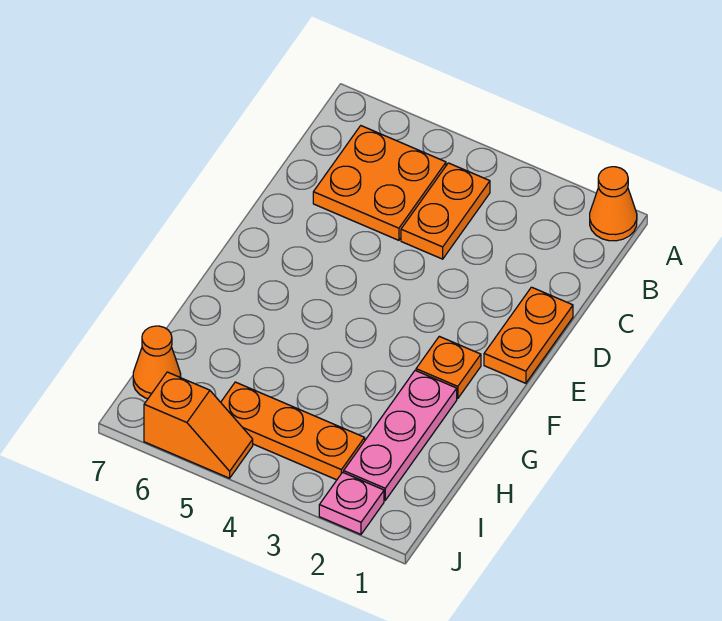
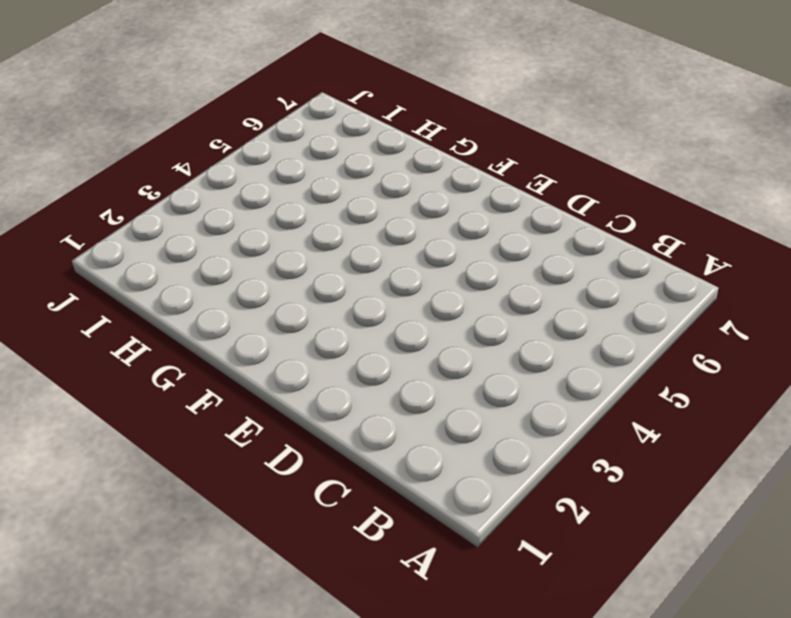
none -> orange 1x1 cone [590,167,637,241]
none -> orange 1x2 plate [401,163,490,259]

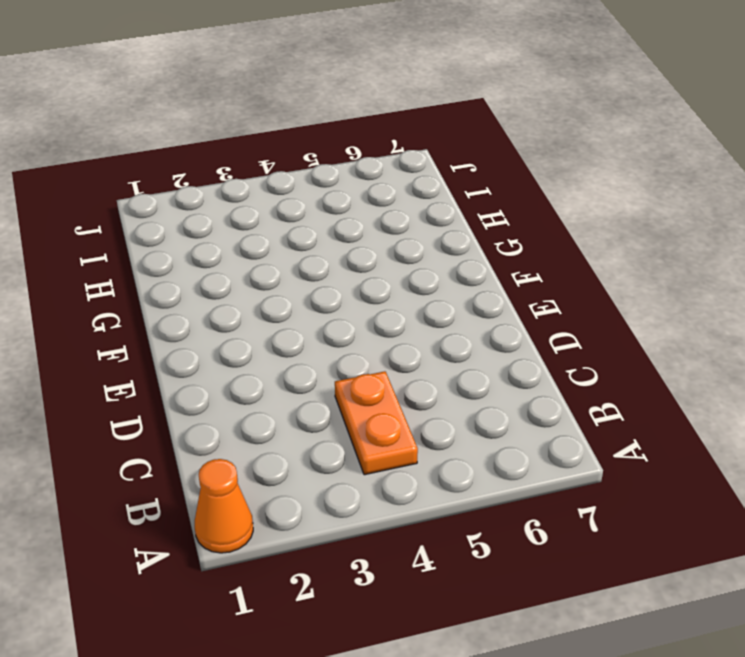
none -> orange 2x2 plate [313,126,446,240]
none -> orange 1x2 plate [484,287,573,383]

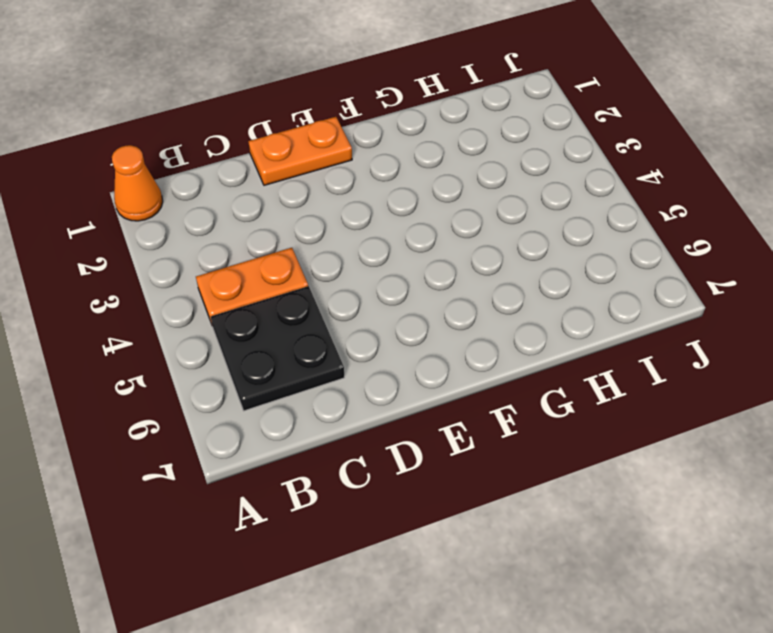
black 2x2 plate [211,286,344,411] -> orange 2x2 plate [313,126,446,240]
none -> orange 1x1 plate [416,336,481,399]
none -> pink 1x3 plate [344,371,457,500]

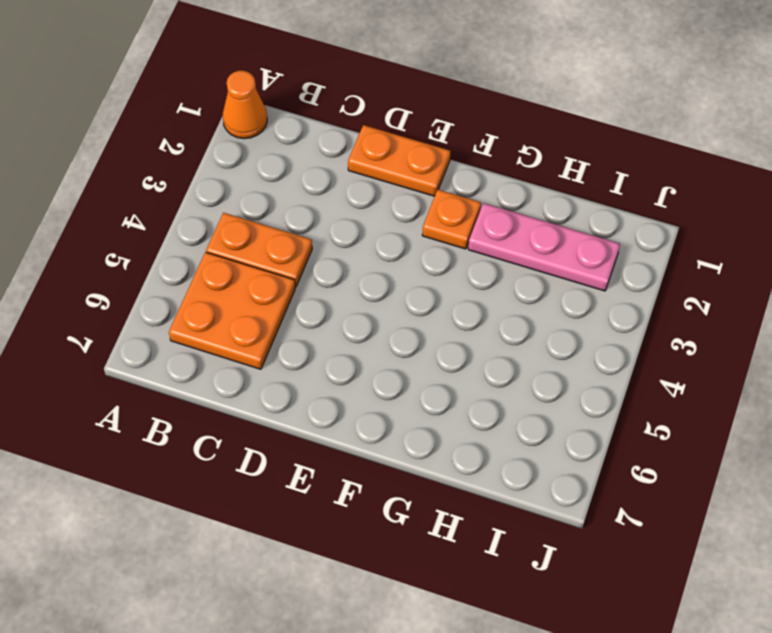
none -> orange 1x3 plate [221,382,365,480]
none -> orange 1x1 cone [133,326,181,399]

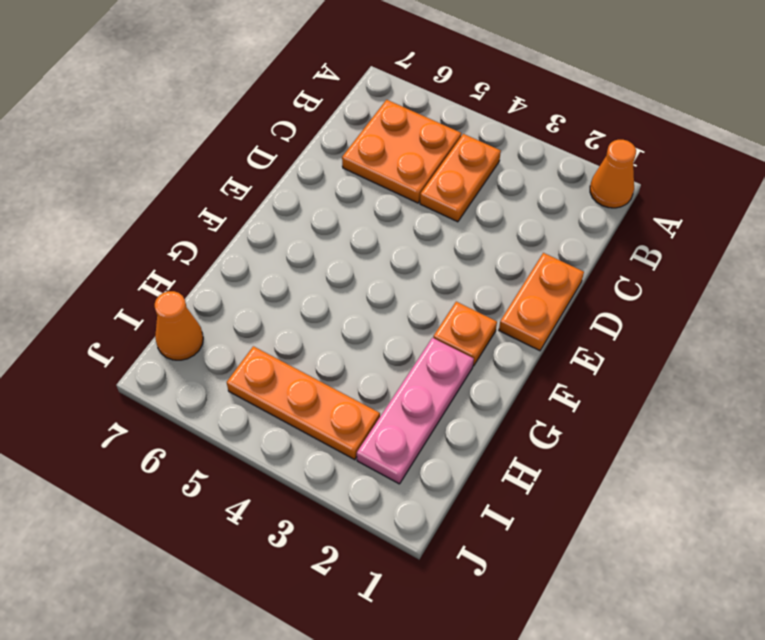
none -> pink 1x1 plate [319,472,384,534]
none -> orange 1x2 slope [144,372,253,478]

